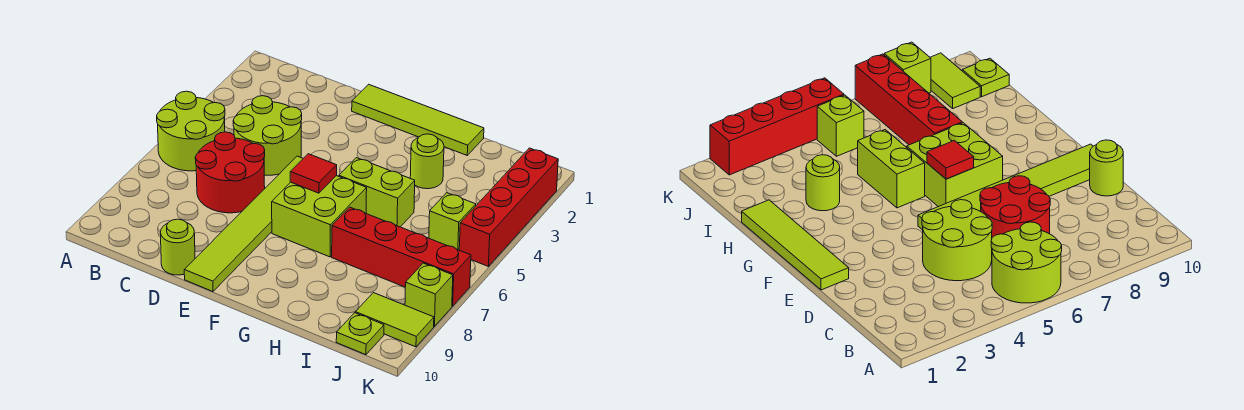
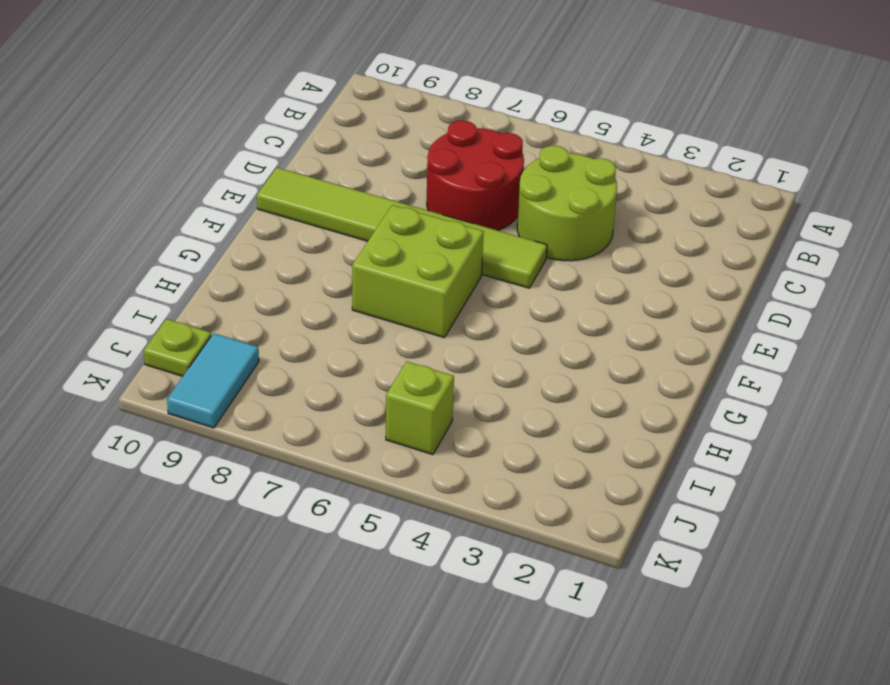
cyan 1x2 tile [167,333,259,428] -> lime 1x2 tile [355,293,434,347]
none -> lime 2x2 round brick [157,91,225,171]
none -> lime 1x1 round brick [160,219,195,275]
none -> lime 1x4 tile [352,84,484,155]

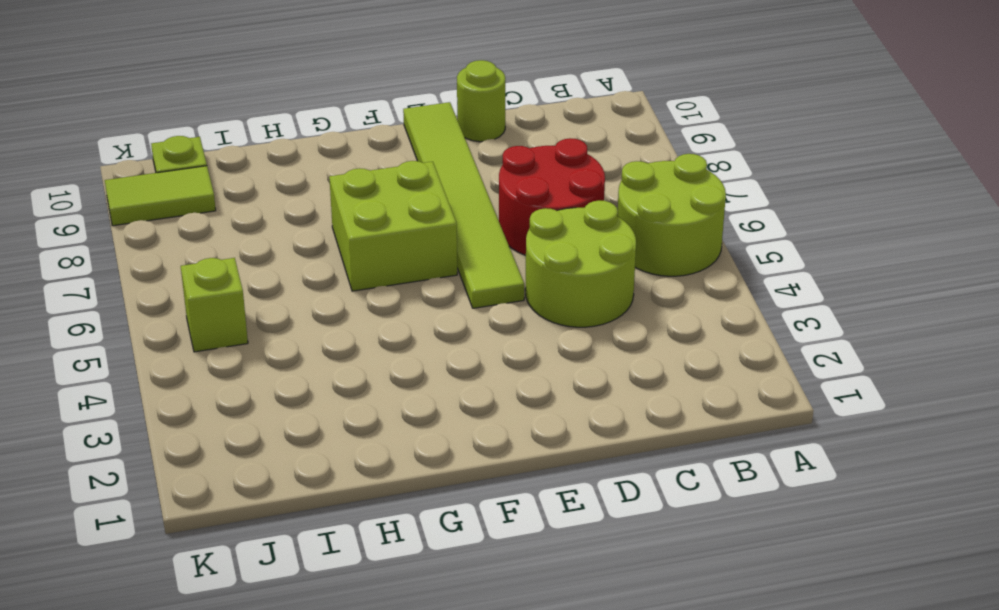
none -> lime 1x4 tile [352,84,484,155]
none -> lime 1x2 brick [339,158,415,227]
none -> lime 1x1 round brick [410,134,444,189]

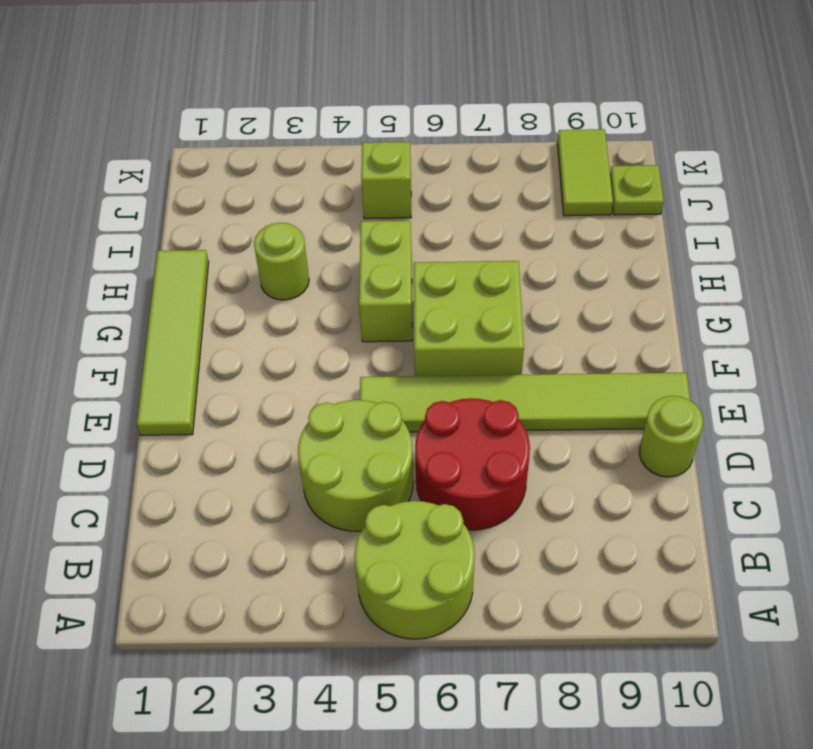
none -> red 1x4 brick [332,207,471,306]
none -> red 1x4 brick [459,148,558,266]
none -> lime 1x1 brick [405,263,453,326]

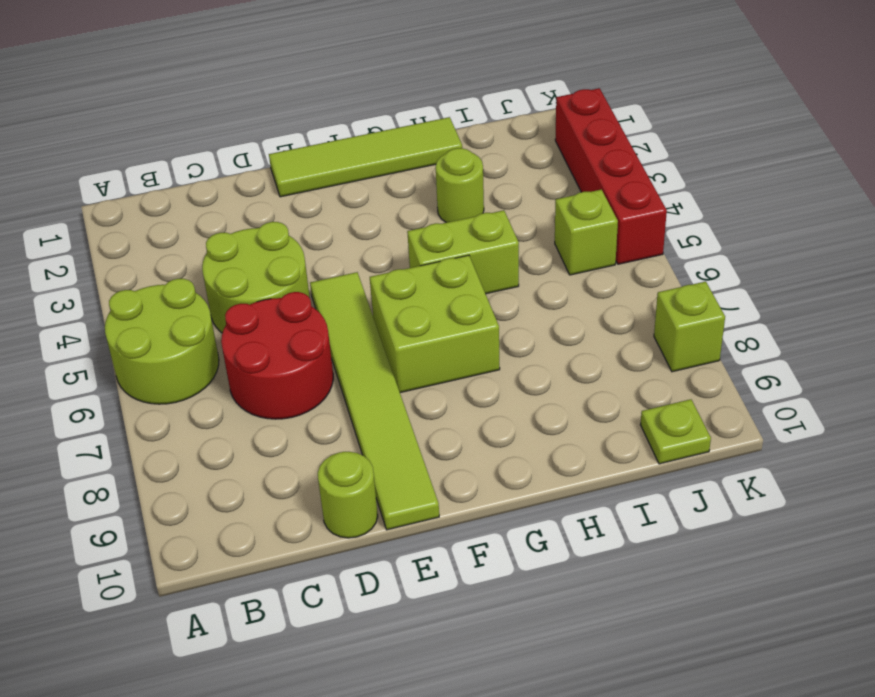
none -> red 1x4 brick [332,207,471,306]
none -> lime 1x2 tile [355,293,434,347]
none -> red 1x1 tile [290,154,337,193]

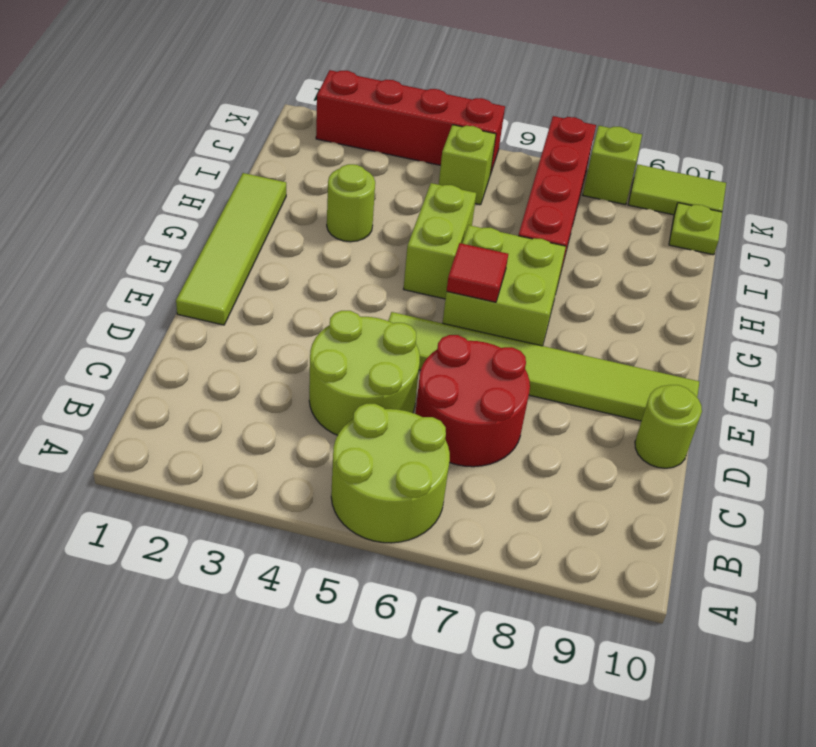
lime 1x2 tile [628,164,726,215] -> lime 1x2 tile turned to [355,293,434,347]

